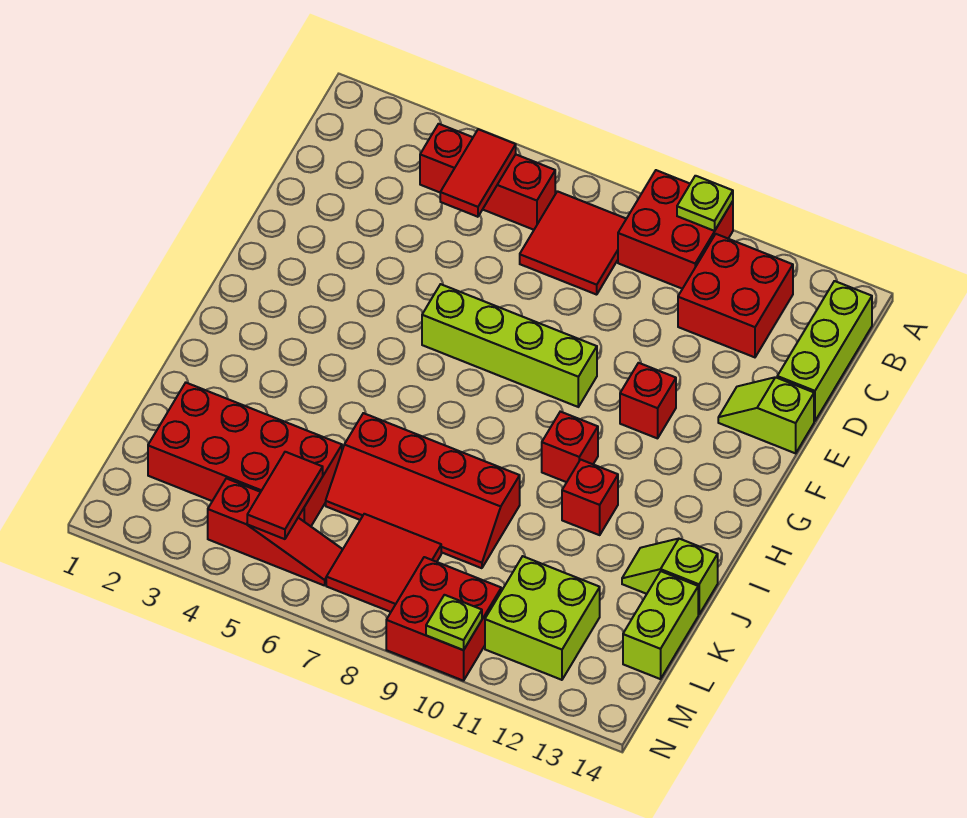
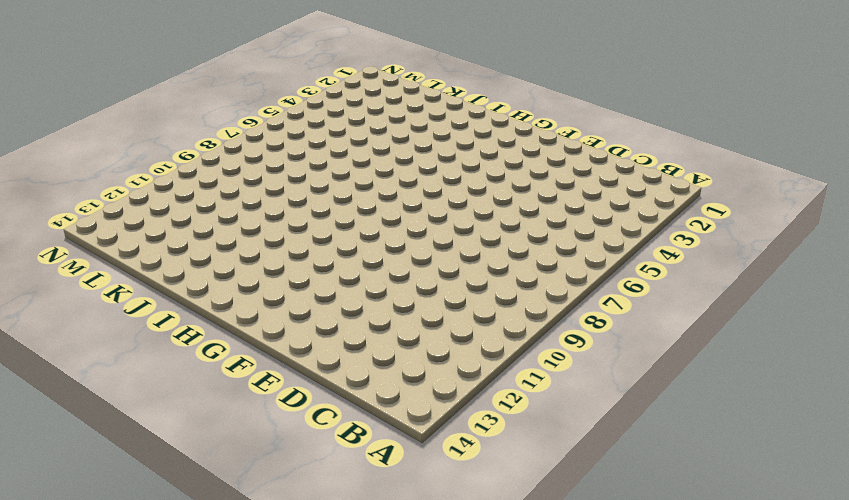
none -> red 2x2 brick [618,170,733,289]
none -> red 1x3 brick [420,124,555,230]
none -> red 2x2 tile [520,191,626,295]

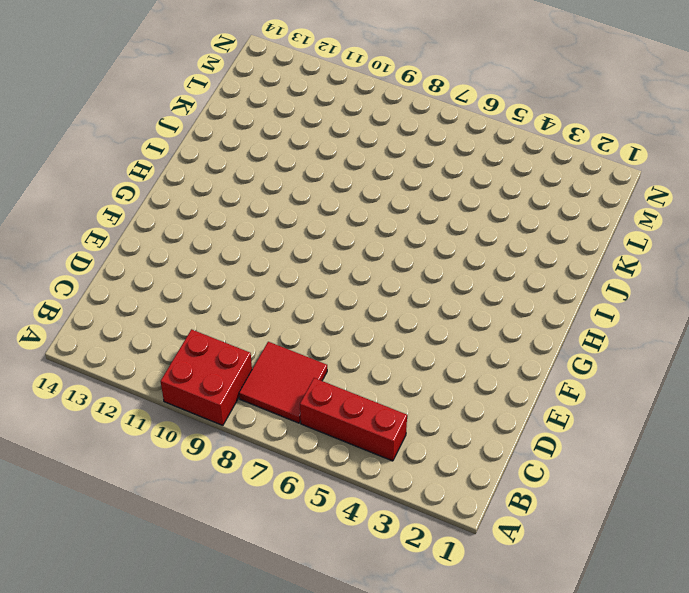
none -> red 2x2 brick [678,234,793,357]
none -> lime 1x3 brick [777,281,872,421]
none -> lime 1x2 slope [718,377,814,453]

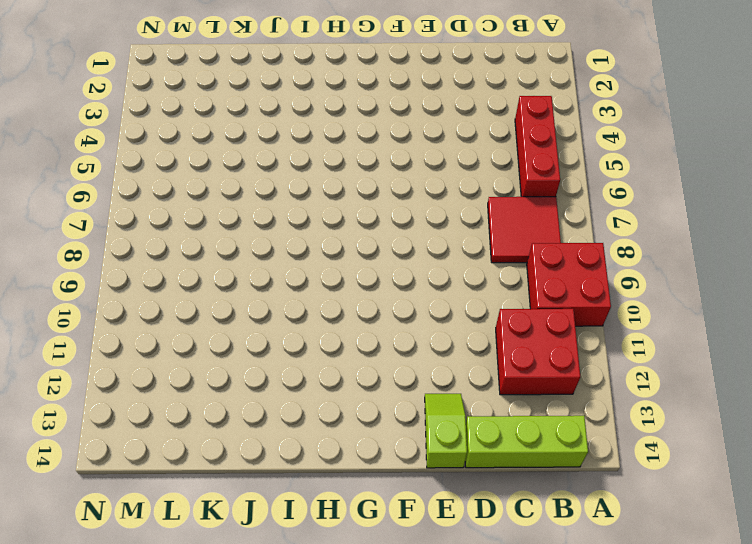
none -> lime 1x4 brick [422,284,597,407]
none -> red 1x1 brick [620,363,676,438]
none -> red 1x1 brick [542,412,598,482]

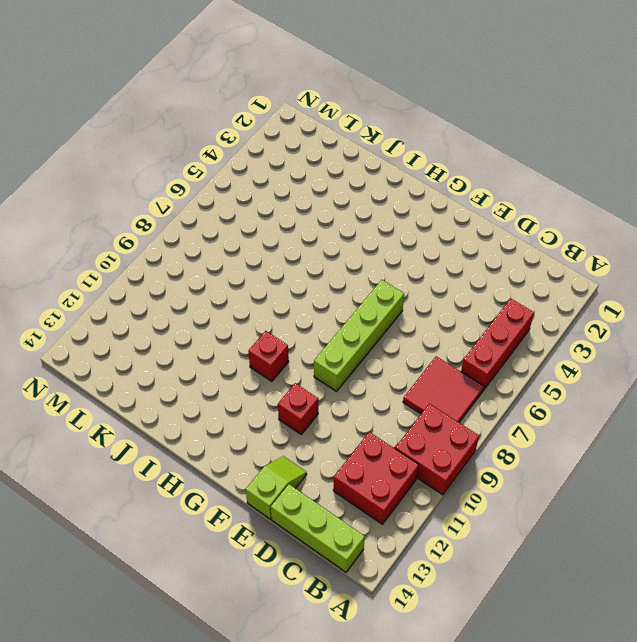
none -> red 1x1 brick [562,460,618,535]
none -> red 2x4 slope [326,413,520,568]
none -> lime 1x2 slope [622,539,718,615]

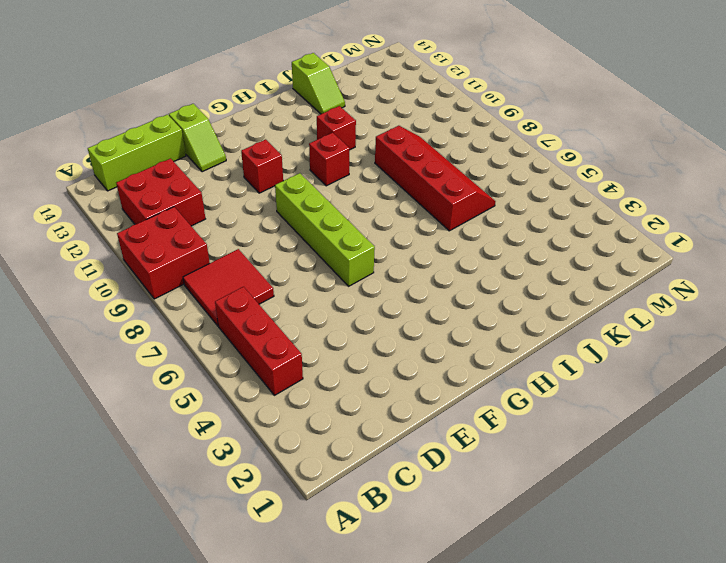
none -> red 2x4 brick [148,383,342,526]
none -> lime 1x2 brick [623,571,698,679]
none -> red 2x2 tile [326,514,441,612]

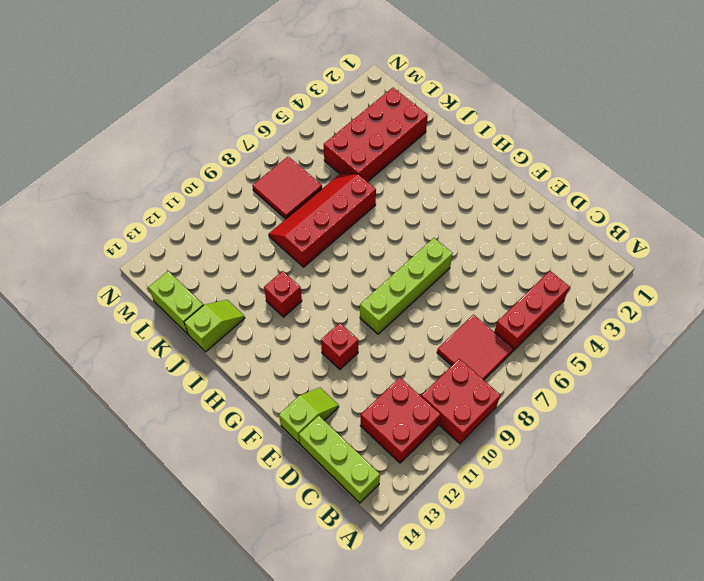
none -> red 1x1 brick [542,412,598,482]
none -> lime 2x2 brick [485,556,600,680]
none -> red 1x3 slope [208,478,343,586]

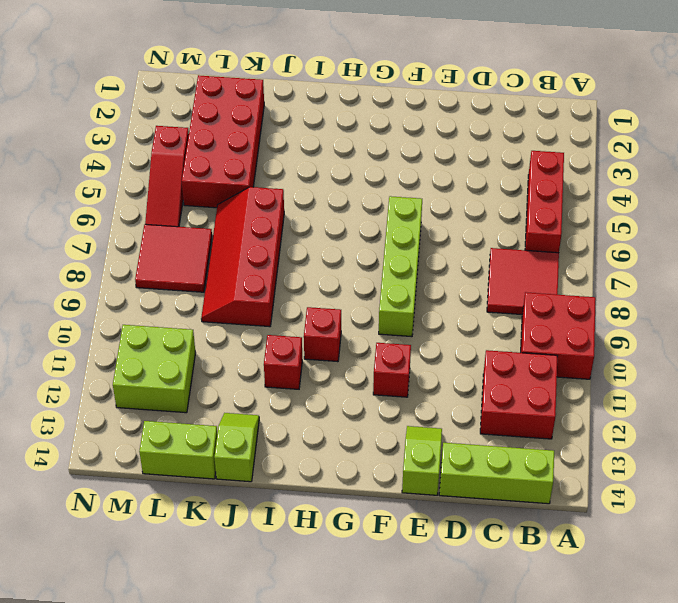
none -> red 2x2 brick [386,557,501,681]
none -> lime 1x1 plate [677,176,733,231]
none -> red 1x2 tile [440,129,516,217]

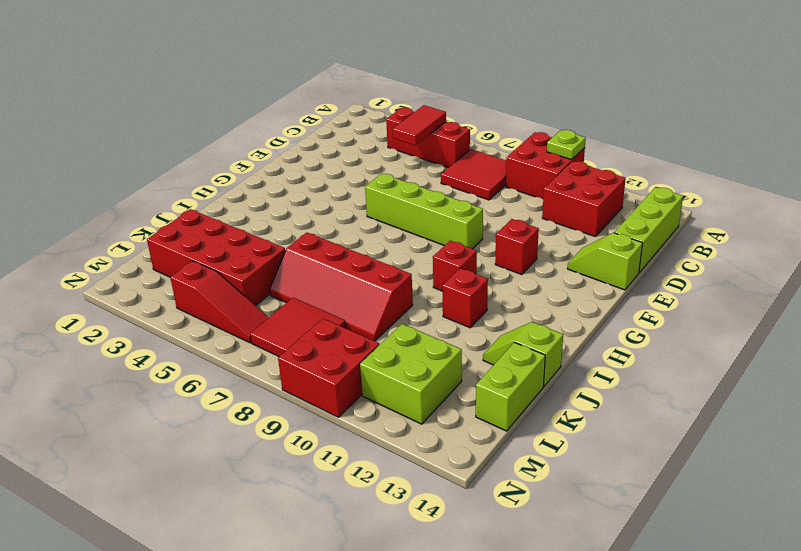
none -> red 1x2 tile [247,452,323,539]
none -> lime 1x1 plate [426,595,482,650]

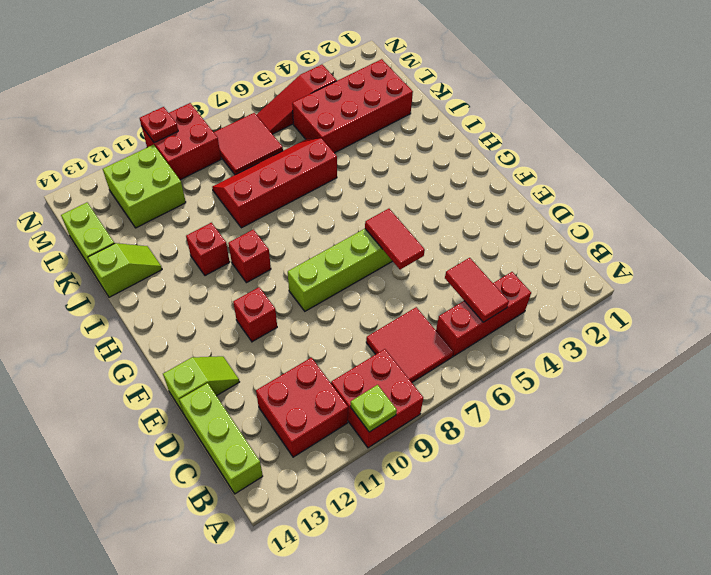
red 1x2 tile [365,209,425,270] -> red 1x2 tile moved to [247,452,323,539]
red 1x1 plate [140,107,178,143] -> lime 1x1 plate [426,595,482,650]

